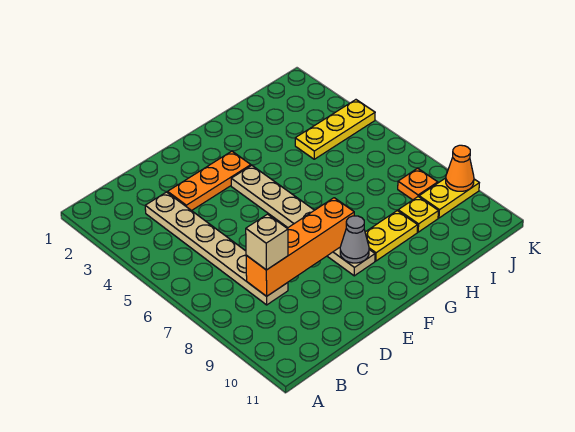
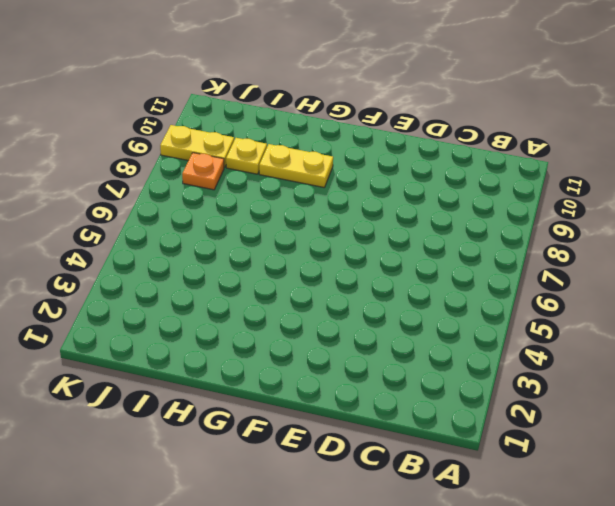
none -> tan 1x6 plate [145,192,288,305]
none -> orange 1x3 plate [168,151,251,211]
none -> tan 1x6 plate [231,165,375,276]

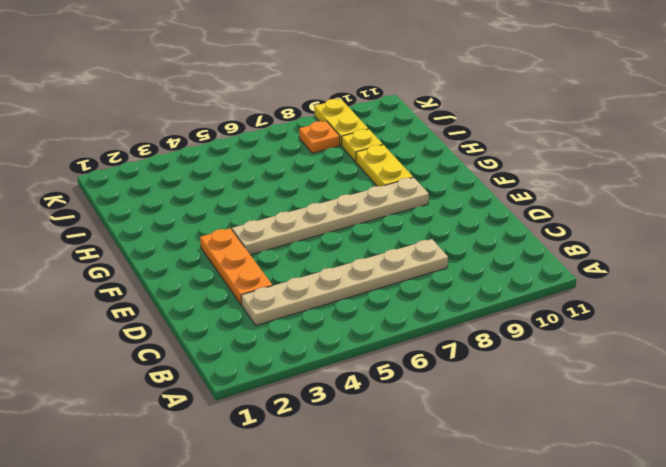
none -> yellow 1x3 plate [295,100,375,159]
none -> orange 1x4 brick [246,198,354,296]
none -> grey 1x1 cone [340,216,369,263]

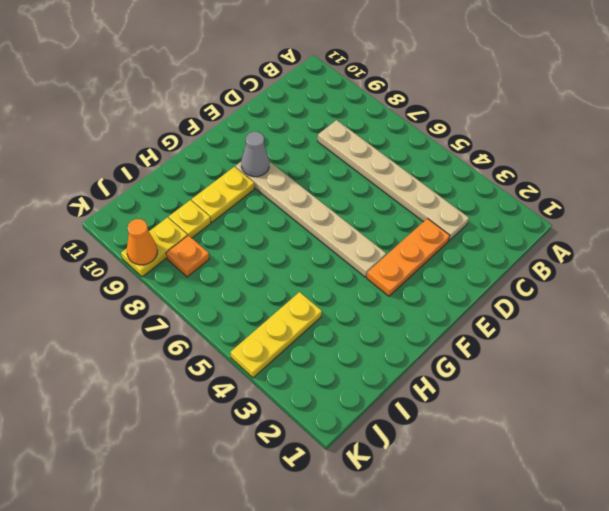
none -> orange 1x4 brick [246,198,354,296]
none -> tan 1x1 brick [246,214,288,270]

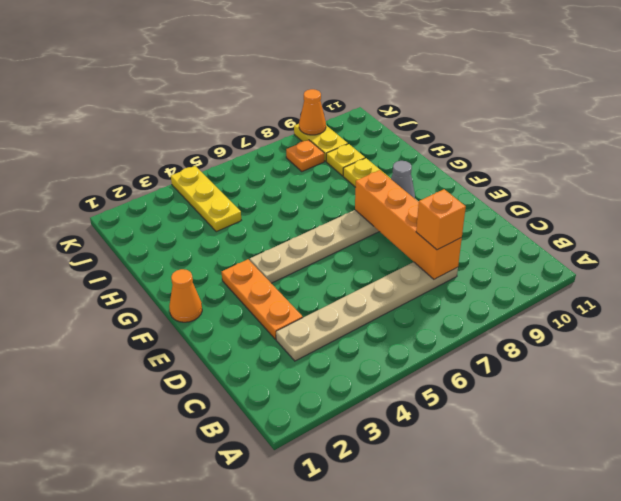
orange 1x1 brick [416,189,466,250] -> tan 1x1 brick [246,214,288,270]
orange 1x1 cone [169,269,202,322] -> none

